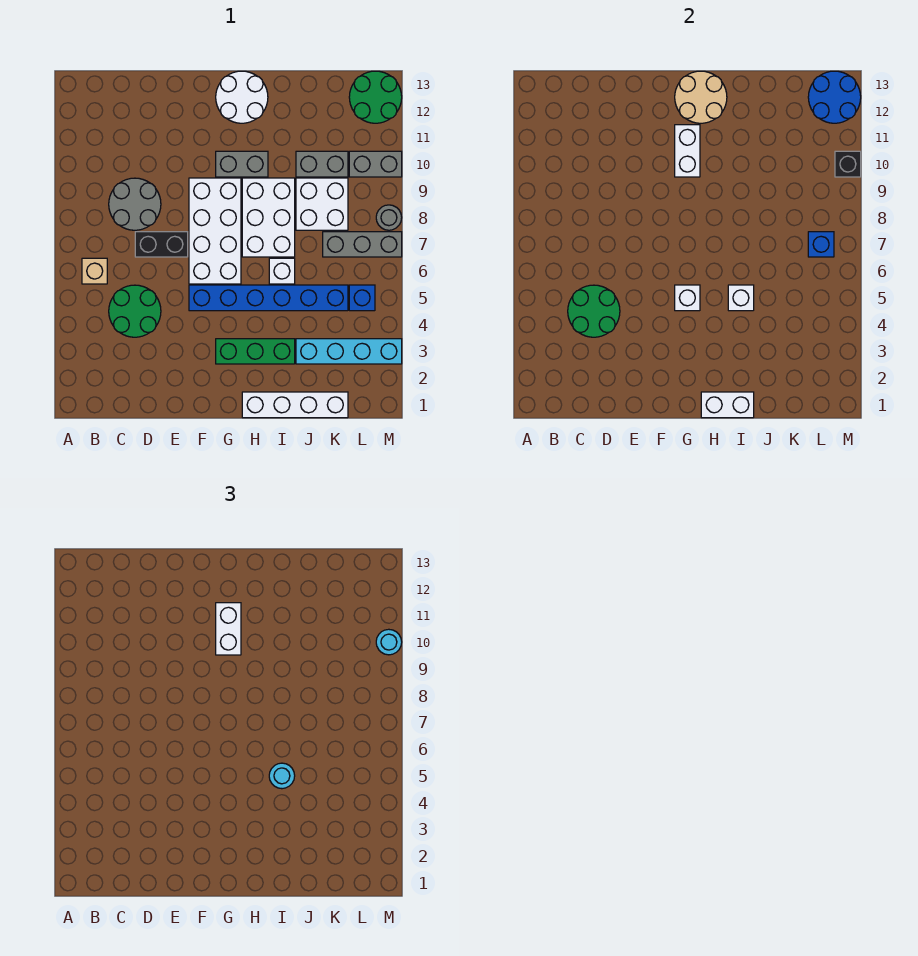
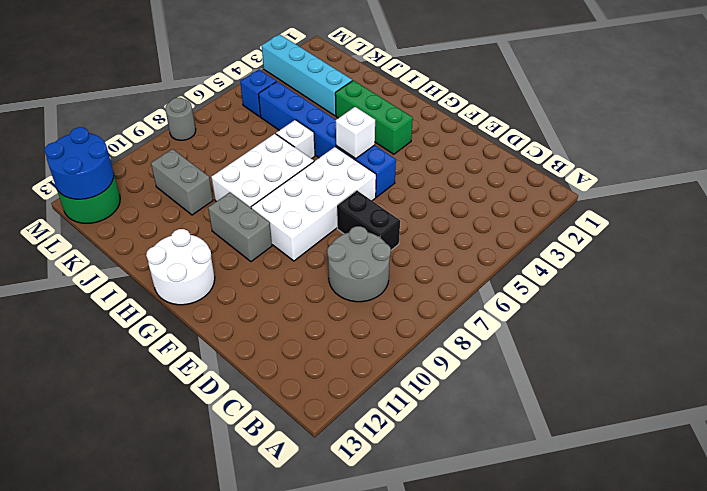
none -> tan 1x1 brick [82,258,107,284]
none -> green 2x2 round brick [109,285,161,337]
none -> white 1x4 brick [242,392,348,418]
none -> white 2x2 brick [296,178,348,230]

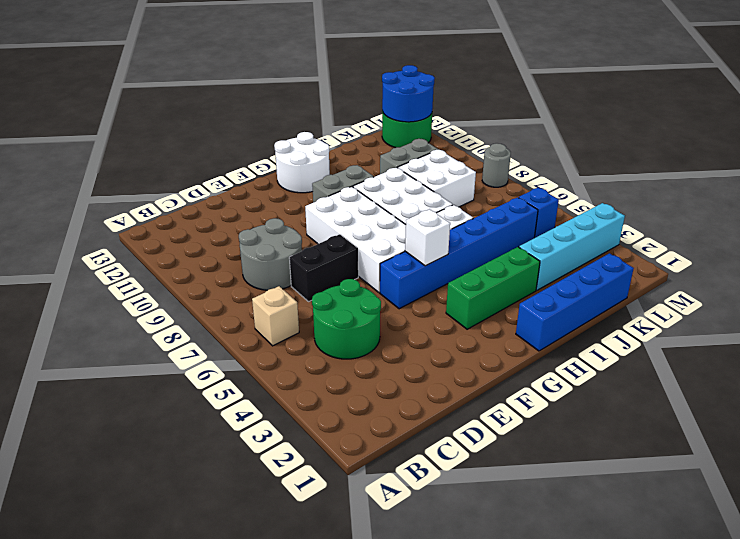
blue 1x4 brick [516,253,634,351] -> white 1x4 brick [242,392,348,418]
none -> grey 1x3 brick [323,232,402,257]
none -> grey 1x2 brick [349,151,402,177]
none -> green 2x2 round brick [568,285,620,337]
none -> white 1x2 brick [675,125,700,177]

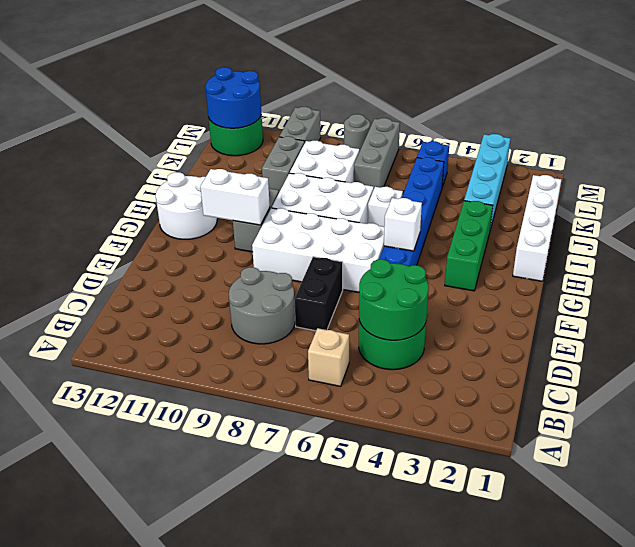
none -> tan 2x2 round brick [675,71,727,123]
none -> white 1x2 brick [701,392,754,418]
none -> white 1x1 brick [728,285,754,311]
none -> blue 1x1 brick [808,232,834,257]

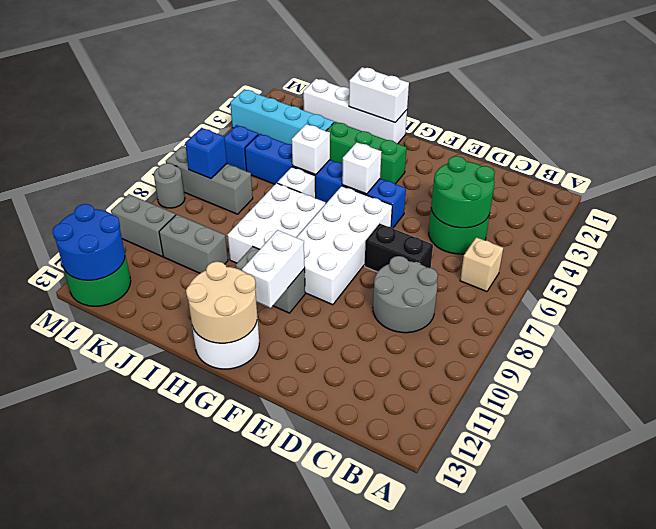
none -> white 2x2 brick [296,178,348,230]
none -> black 1x1 brick [835,151,861,177]
none -> white 1x2 brick [216,603,241,655]
none -> cyan 1x1 round brick [269,763,295,789]

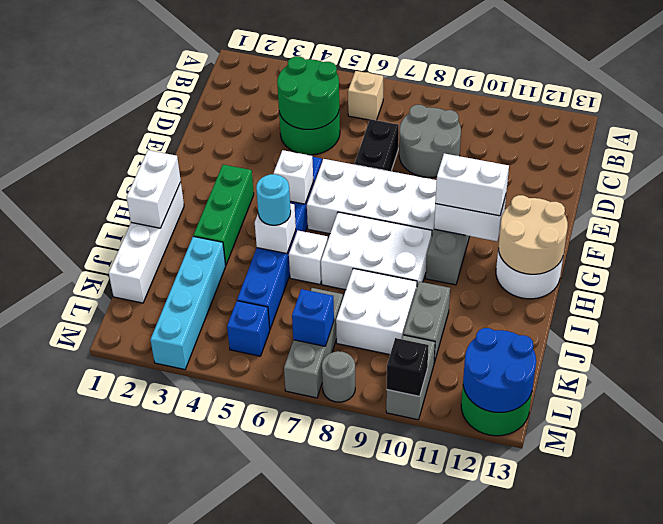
none -> cyan 1x1 round brick [376,629,402,655]

